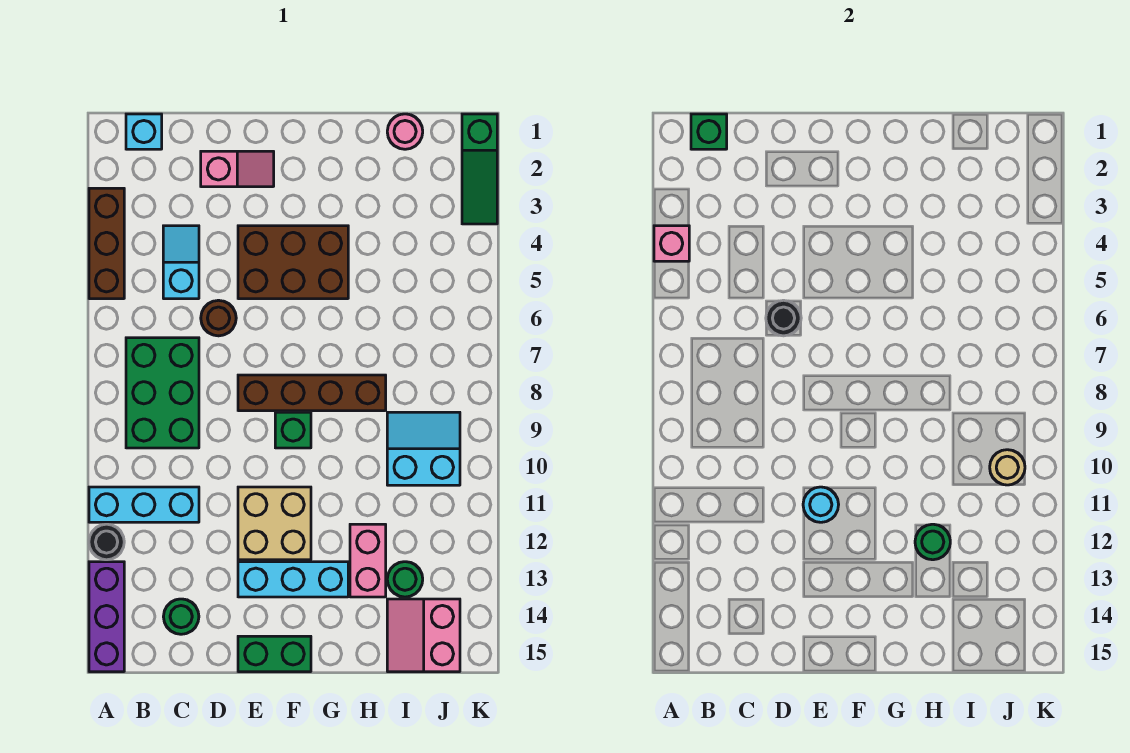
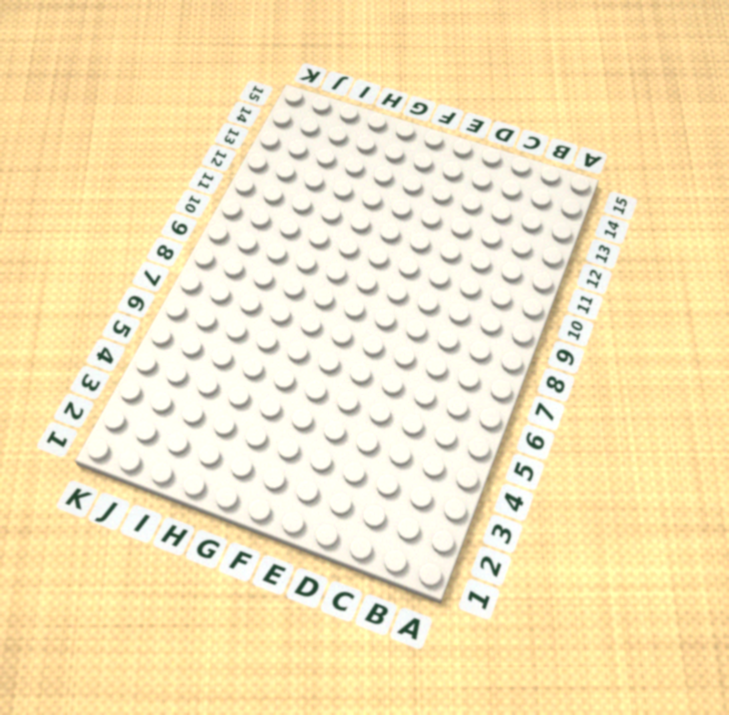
none -> brown 1x3 brick [89,188,124,299]
none -> cyan 1x3 brick [89,487,199,522]
none -> black 1x1 round brick [89,524,124,560]

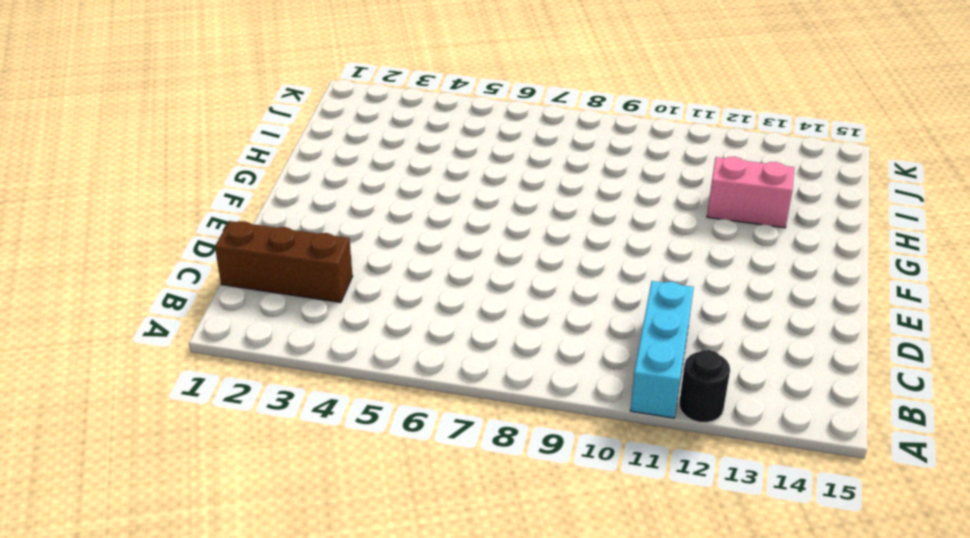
brown 1x3 brick [215,221,353,303] -> brown 1x3 brick moved to [89,188,124,299]
none -> purple 1x3 brick [89,562,124,672]
none -> cyan 1x1 brick [126,114,162,149]
none -> green 2x3 brick [126,338,199,448]

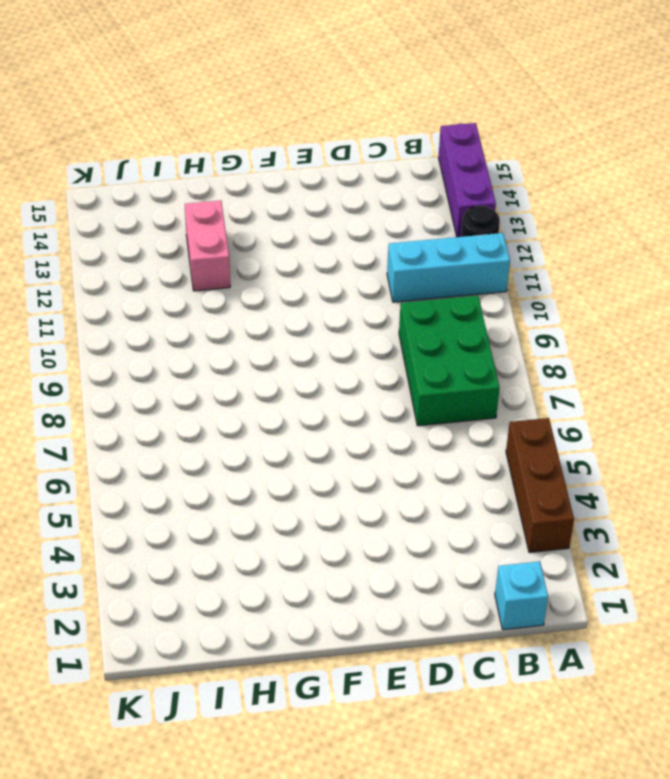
none -> cyan 1x2 slope [163,226,199,299]
none -> green 1x1 round brick [163,599,199,634]
none -> pink 1x2 slope [201,151,274,187]

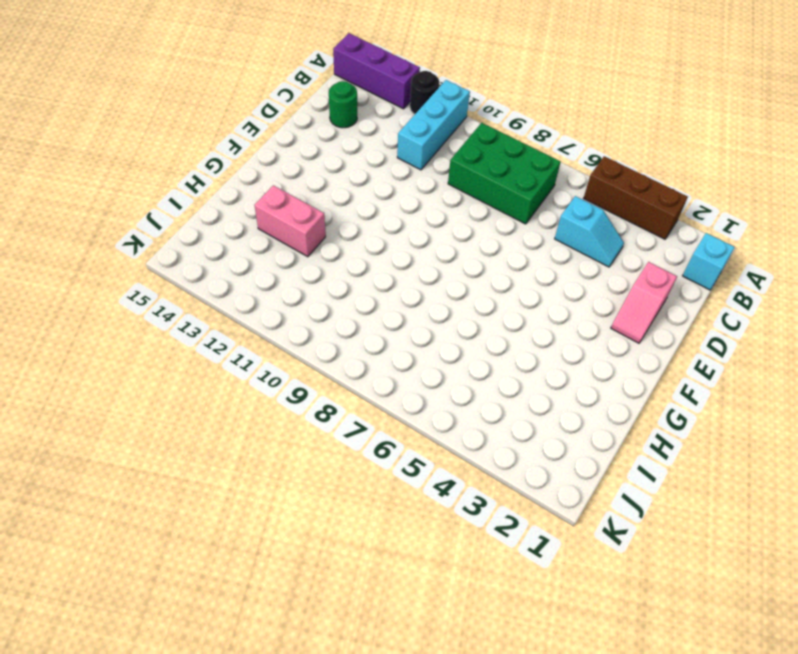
none -> brown 1x1 round brick [201,300,236,336]
none -> brown 2x3 brick [238,226,348,299]
none -> brown 1x4 brick [238,375,386,411]

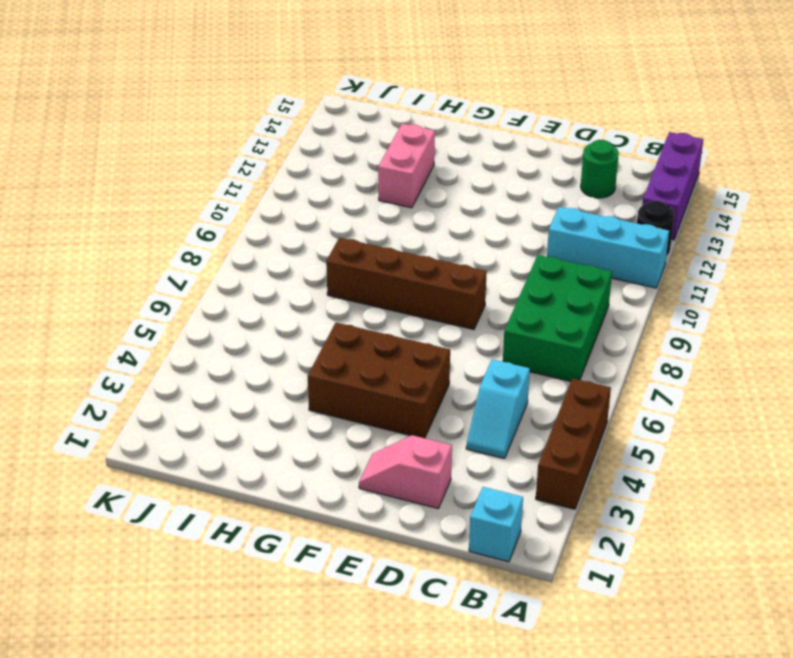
none -> brown 1x1 round brick [201,300,236,336]
none -> tan 2x2 brick [238,487,311,560]
none -> cyan 1x3 brick [238,562,348,597]

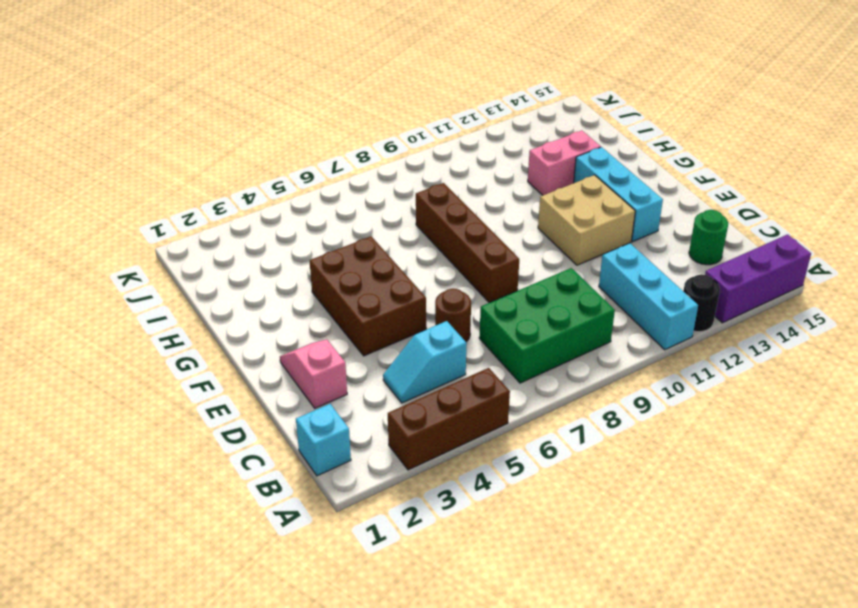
none -> green 1x2 brick [238,636,311,672]
none -> green 1x1 brick [275,412,311,448]
none -> pink 1x1 round brick [387,114,423,149]

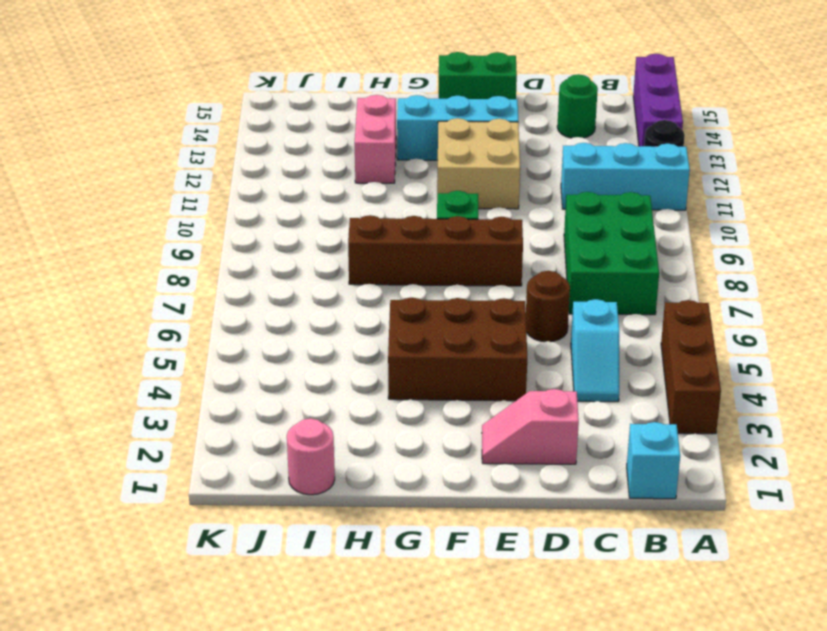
none -> cyan 2x2 slope [387,412,460,485]
none -> green 1x1 round brick [387,562,423,597]
none -> pink 2x2 slope [387,599,460,672]

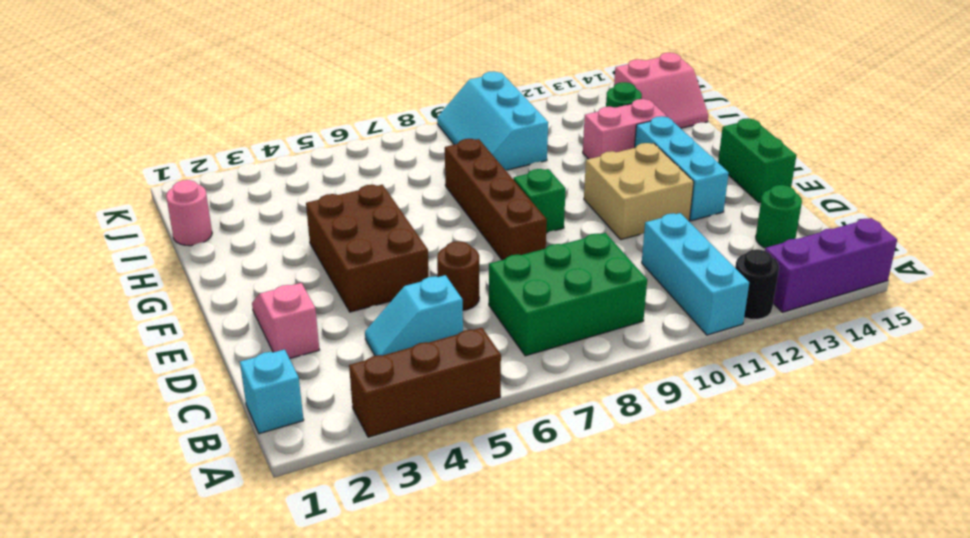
cyan 2x3 slope [437,71,548,170] -> cyan 2x2 slope [387,412,460,485]
none -> green 1x3 slope [462,114,497,224]
none -> pink 1x1 brick [654,226,689,261]
none -> green 1x1 brick [691,114,727,149]

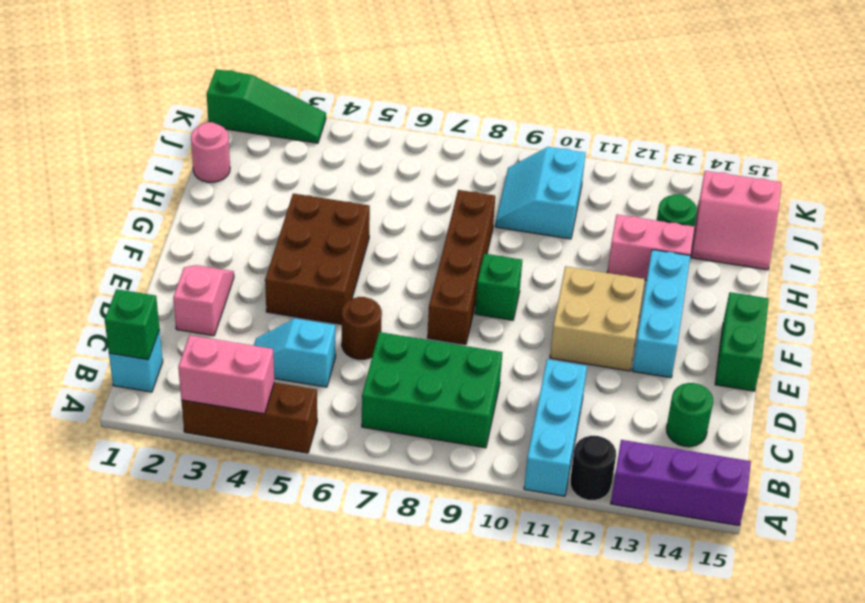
pink 1x2 brick [178,335,274,414] -> pink 1x1 brick [654,226,689,261]
none -> black 1x1 round brick [766,300,801,336]
none -> cyan 1x1 round brick [803,487,839,522]
none -> green 1x1 round brick [915,524,950,560]

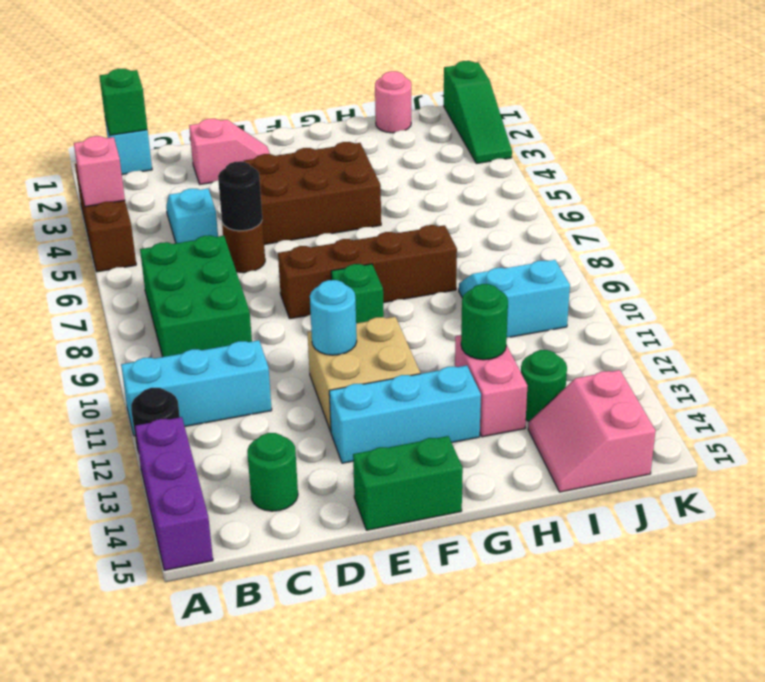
none -> tan 1x1 round brick [990,450,1025,485]

